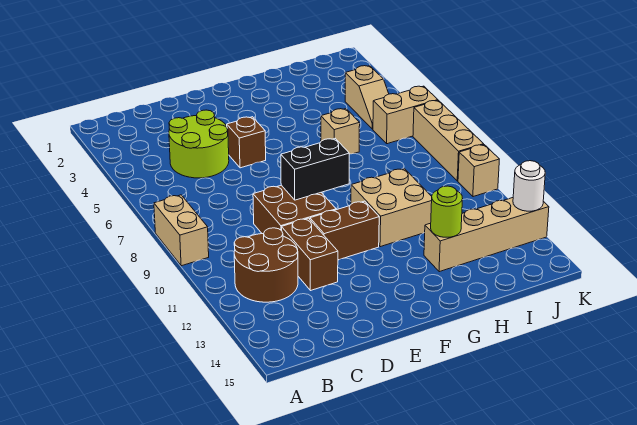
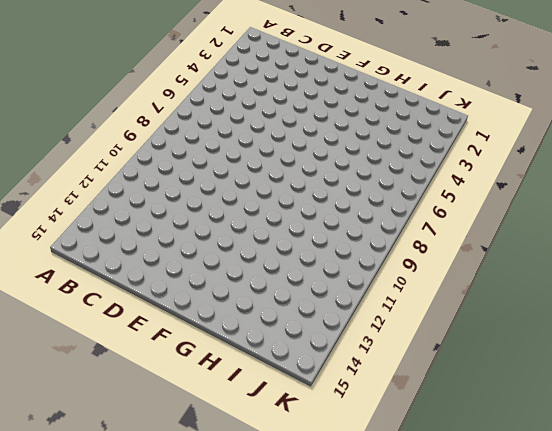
none -> tan 1x2 brick [154,195,209,266]
none -> brown 2x2 round brick [234,228,298,302]
none -> lime 2x2 round brick [169,110,229,178]

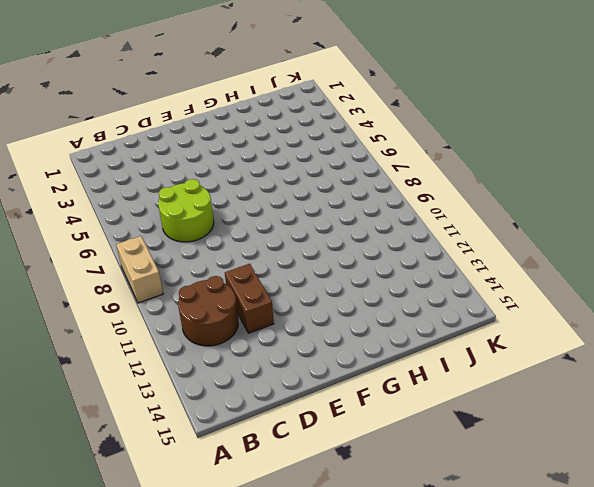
lime 2x2 round brick [158,179,214,242] -> lime 2x2 round brick moved to [169,110,229,178]
none -> brown 2x2 brick [253,185,336,234]
none -> brown 1x1 brick [227,117,266,168]
none -> brown 1x2 brick [310,201,379,260]

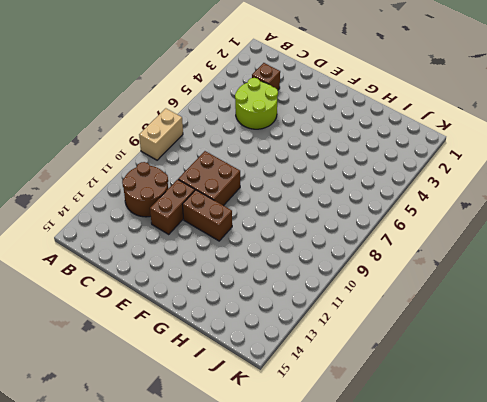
brown 1x1 brick [252,63,280,90] -> brown 1x1 brick moved to [227,117,266,168]
none -> tan 2x2 brick [351,169,432,247]
none -> tan 1x1 brick [321,109,360,154]
none -> tan 1x4 brick [424,198,549,272]

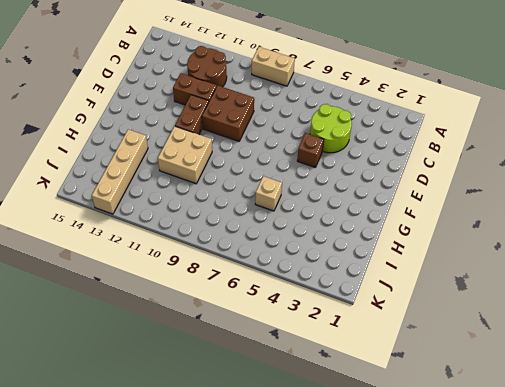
none -> tan 1x2 slope [345,66,389,129]
none -> tan 1x2 brick [373,86,438,144]
none -> tan 1x3 brick [413,100,484,181]

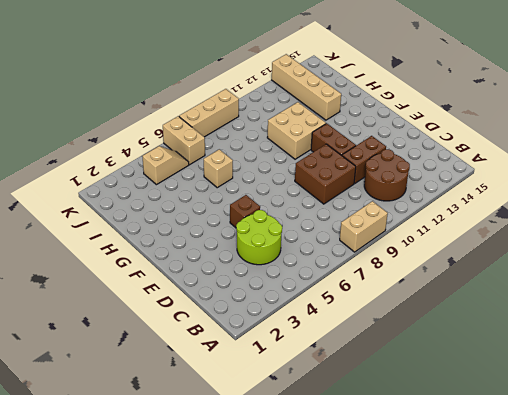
none -> tan 1x1 brick [458,145,499,197]
none -> black 1x2 brick [281,138,349,200]
none -> lime 1x1 round brick [431,186,463,237]

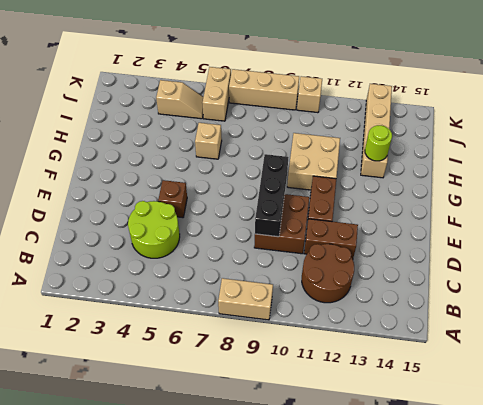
black 1x3 brick [255,154,288,237] -> black 1x2 brick [281,138,349,200]
none -> white 1x1 round brick [513,161,545,211]

